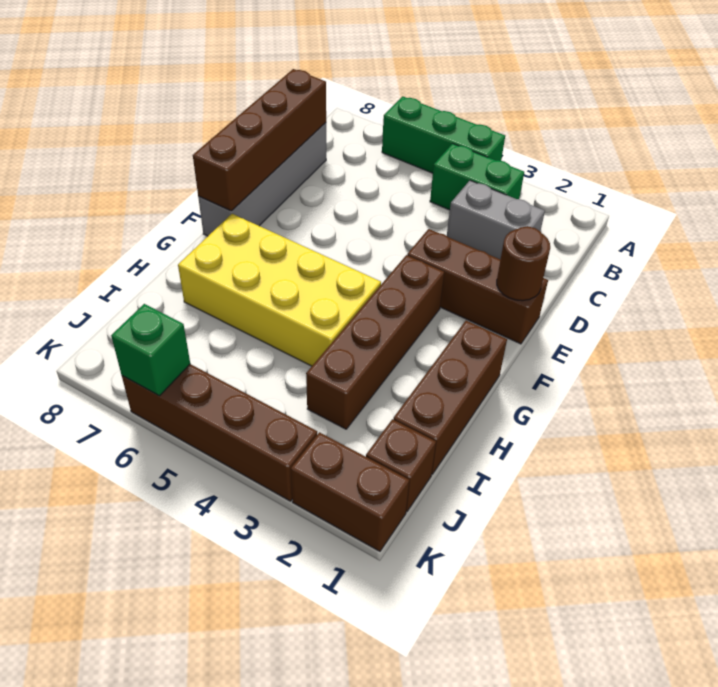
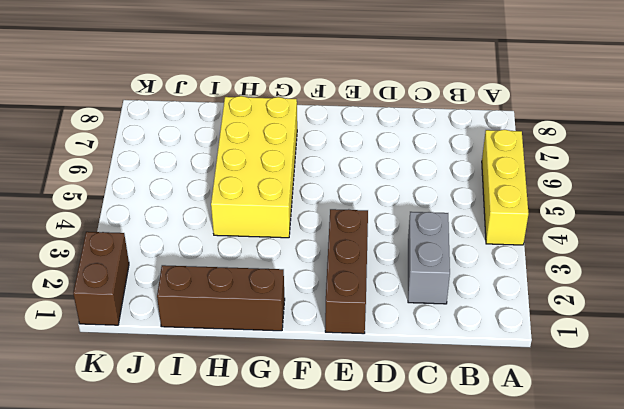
yellow 1x3 brick [482,130,529,245] -> green 1x3 brick [382,96,505,173]
none -> green 1x2 brick [430,144,524,210]
none -> grey 1x4 brick [198,123,326,236]
none -> brown 1x4 brick [306,255,444,429]

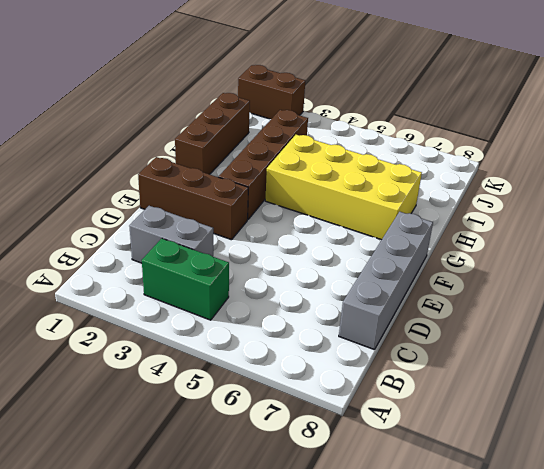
none -> green 1x3 brick [382,96,505,173]
none -> brown 1x1 brick [366,419,436,512]
none -> brown 1x4 brick [122,364,317,501]

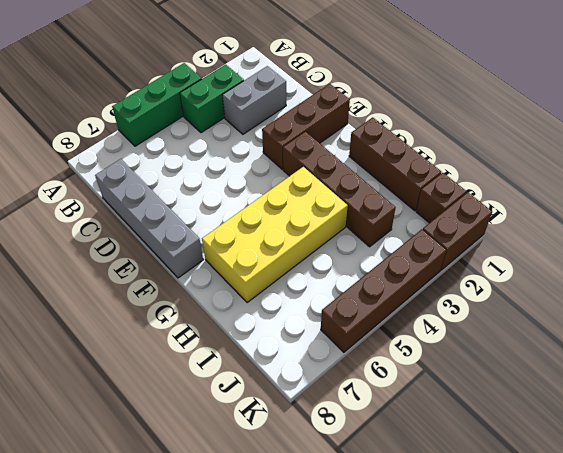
none -> brown 1x4 brick [193,69,326,211]
none -> brown 1x1 round brick [497,226,550,301]
none -> green 1x1 brick [111,304,190,396]

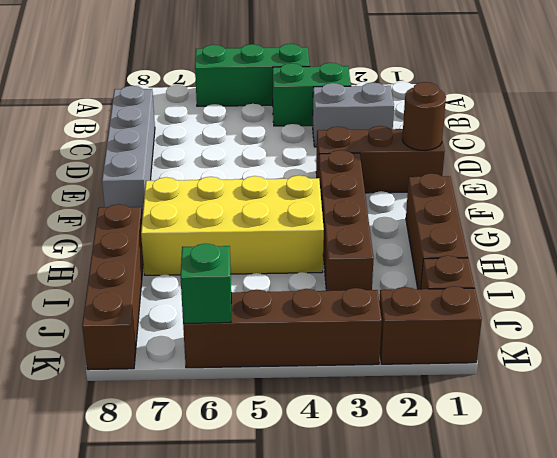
brown 1x4 brick [82,204,143,370] -> brown 1x4 brick moved to [193,69,326,211]

